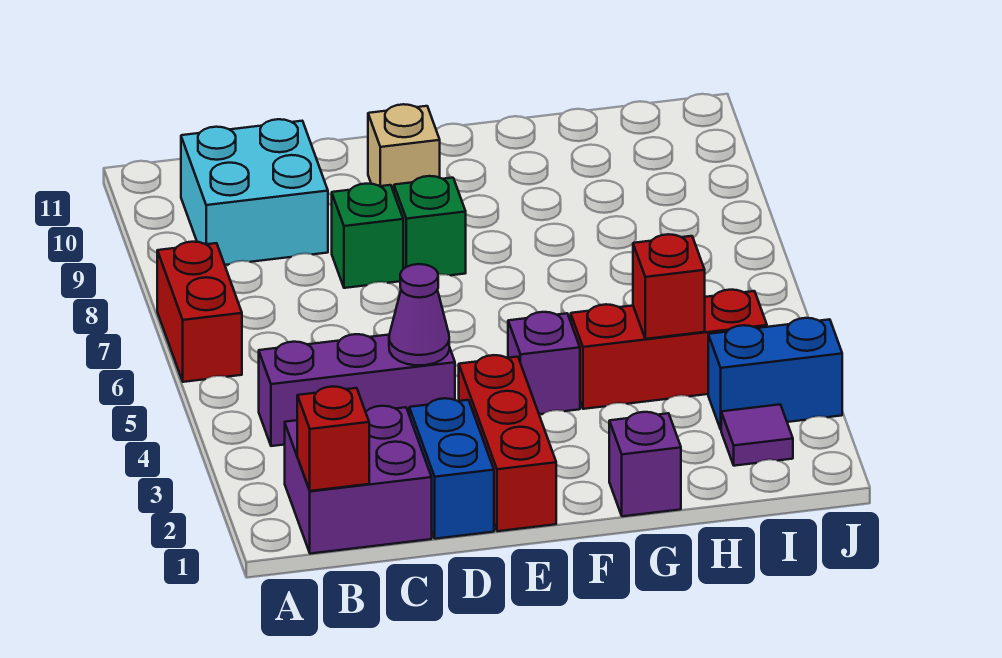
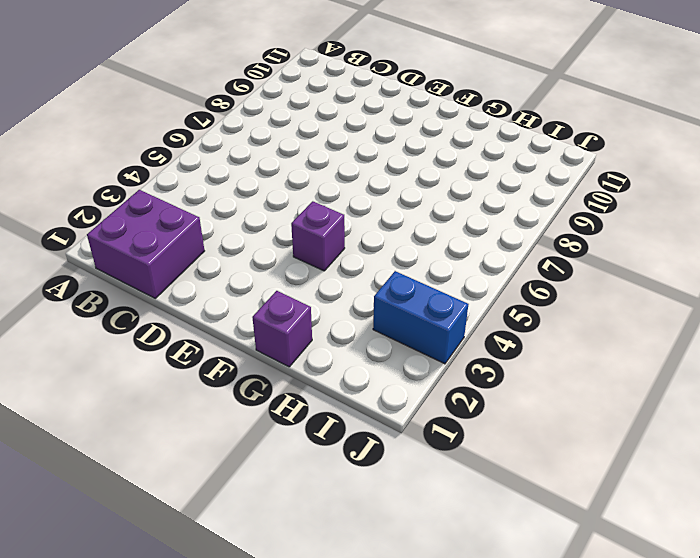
none -> red 1x2 brick [157,242,242,382]
none -> purple 1x3 brick [259,334,455,446]
none -> cyan 2x2 brick [181,119,328,265]

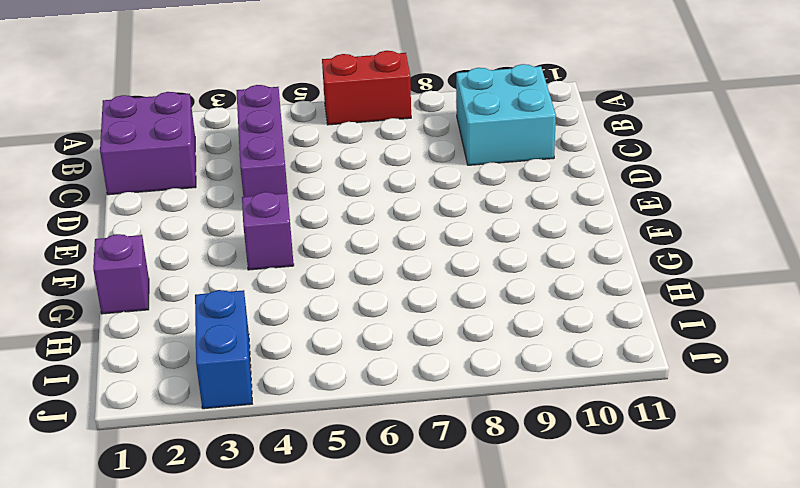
none -> blue 1x2 brick [409,398,494,539]
none -> green 1x1 brick [332,184,403,288]
none -> red 1x3 brick [459,355,556,531]

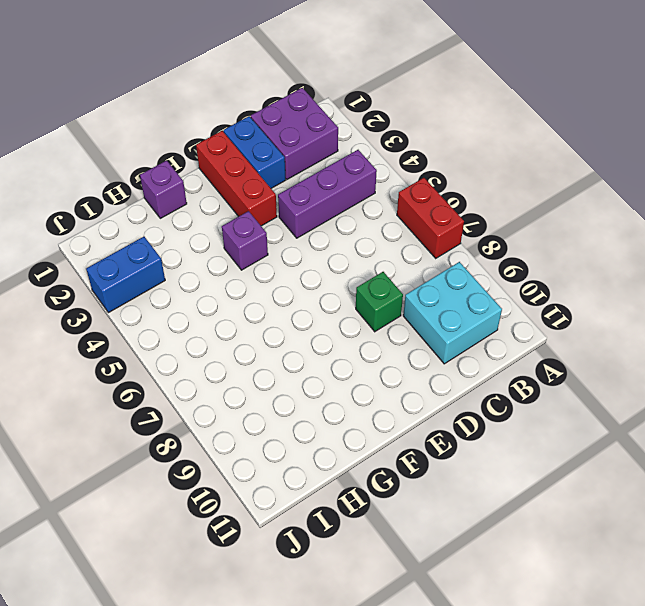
none -> green 1x1 brick [394,176,466,275]
none -> tan 1x1 brick [368,104,440,192]
none -> red 1x3 brick [571,290,767,409]

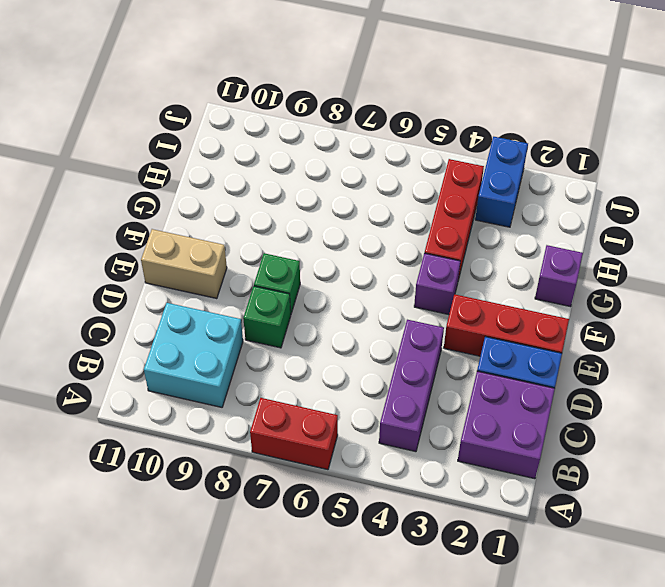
tan 1x2 brick [141,229,227,299] -> tan 1x1 brick [368,104,440,192]
none -> purple 1x1 tile [721,405,793,466]
none -> red 1x1 brick [297,386,369,491]
none -> purple 1x1 cone [389,264,449,365]

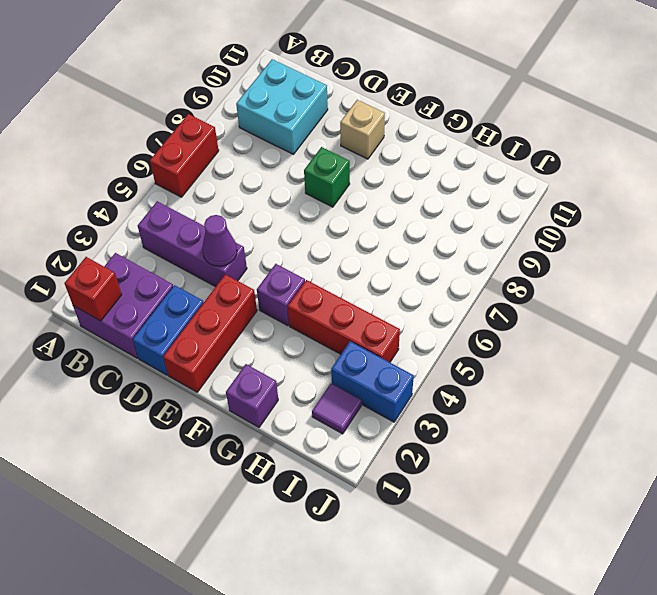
none -> green 1x1 brick [332,184,403,288]
none -> red 1x1 brick [633,234,705,339]

